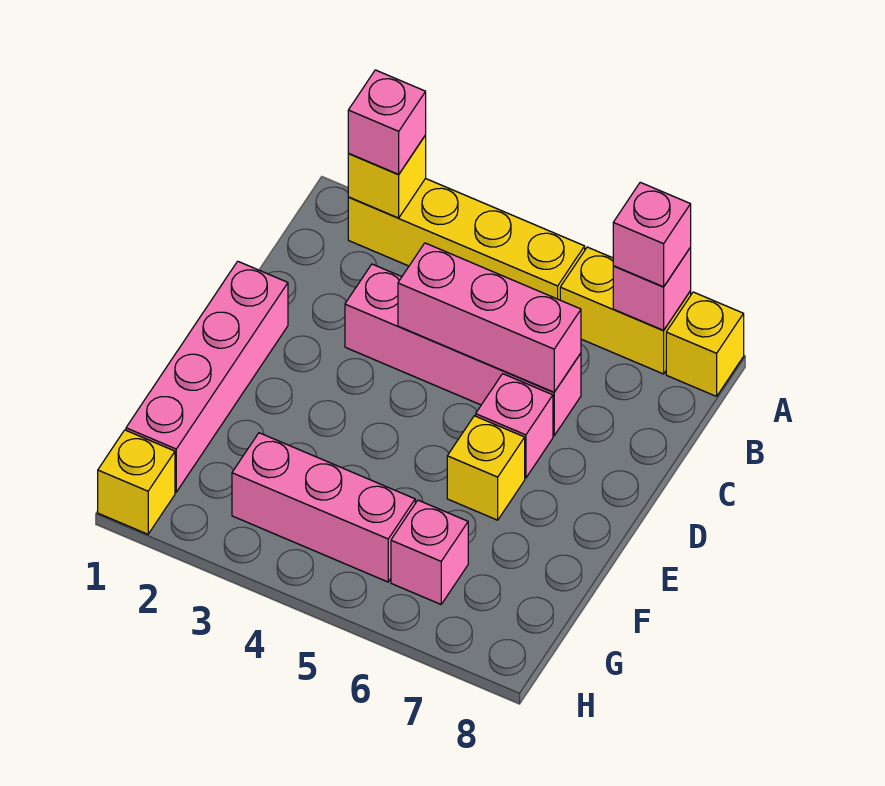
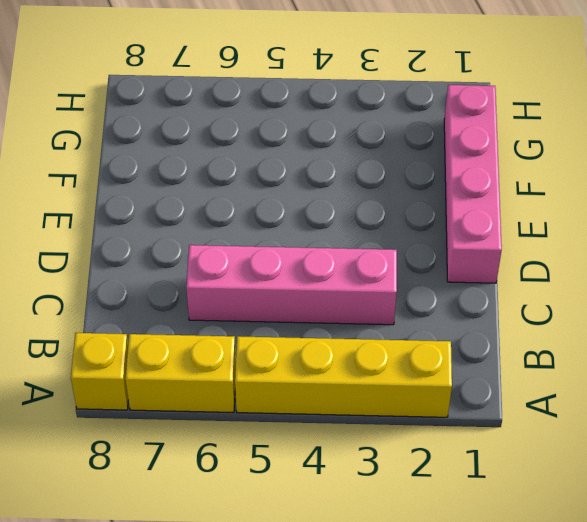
none -> pink 1x1 brick [476,374,553,478]
none -> yellow 1x1 brick [447,416,525,520]
none -> pink 1x3 brick [232,433,415,582]

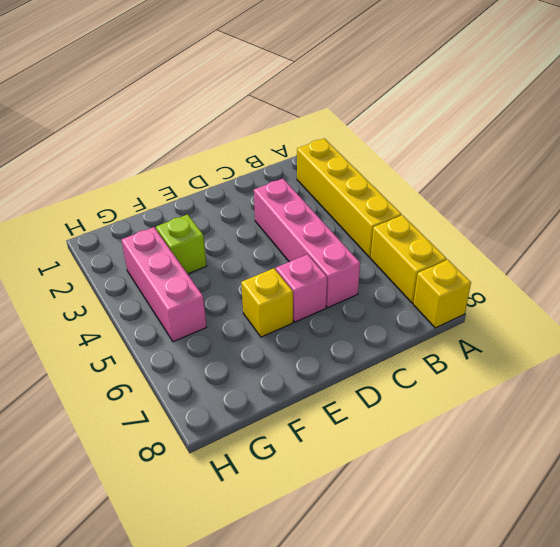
lime 1x1 brick [156,214,206,274] -> none
none -> pink 1x4 brick [126,261,288,492]
none -> pink 1x1 brick [391,500,468,604]
none -> yellow 1x1 brick [98,430,175,534]

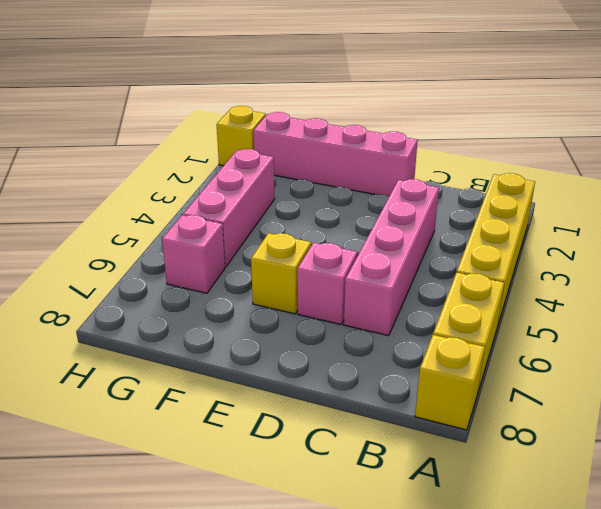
none -> yellow 1x1 brick [348,135,426,218]
none -> pink 1x1 brick [613,248,691,330]
none -> pink 1x3 brick [398,243,581,392]

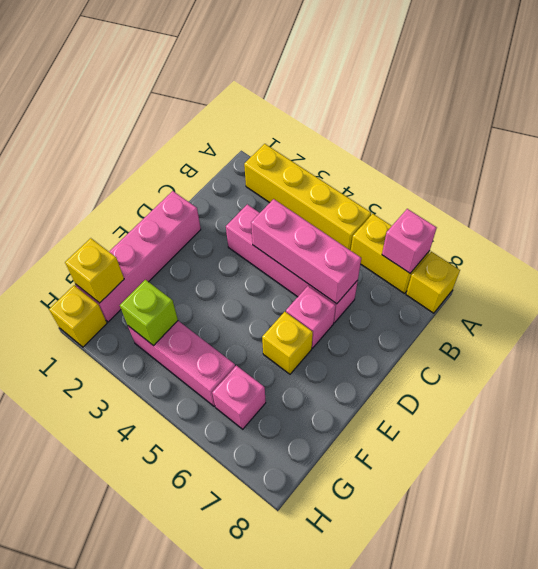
yellow 1x1 brick [65,238,124,303] -> yellow 1x1 brick moved to [348,135,426,218]
lime 1x1 brick [120,280,178,346] -> none
none -> pink 1x1 brick [348,70,426,174]
none -> pink 1x1 brick [613,182,691,287]

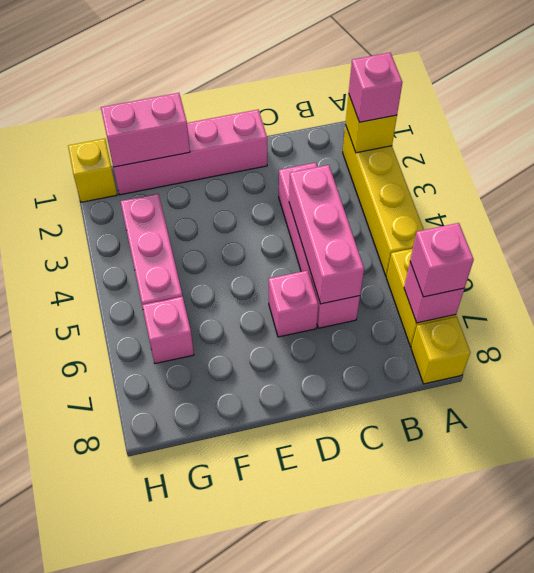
pink 1x2 brick [101,93,190,167] -> none
none -> yellow 1x1 brick [447,416,525,520]

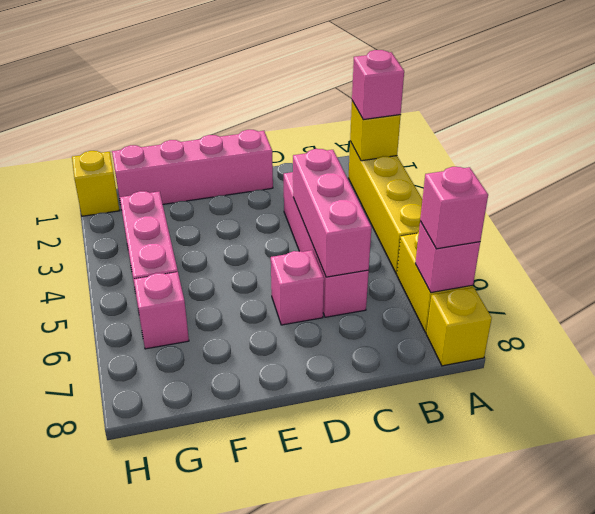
none -> yellow 1x1 brick [447,416,525,520]

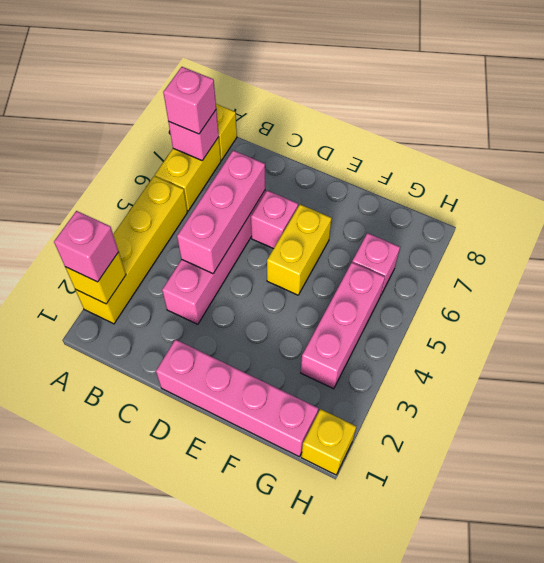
yellow 1x2 brick [267,204,331,295] -> yellow 1x1 brick [447,416,525,520]

